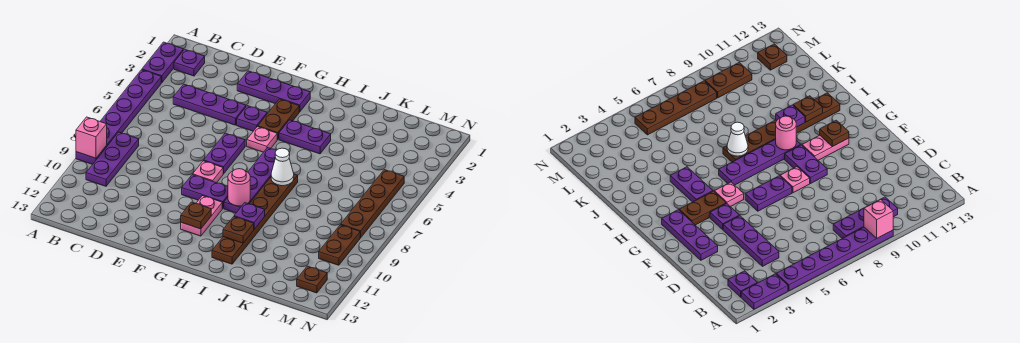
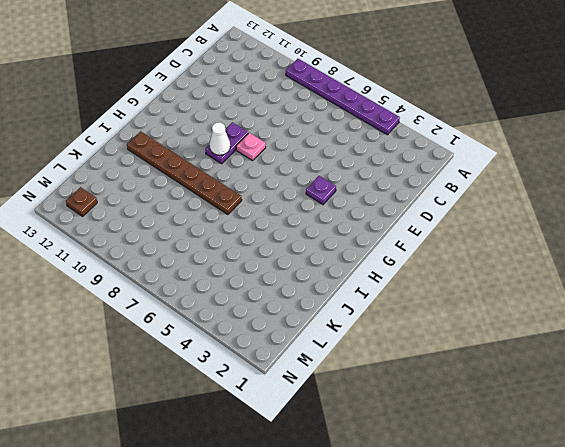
white 1x1 cone [209,122,230,155] -> white 1x1 cone moved to [271,148,294,186]
none -> purple 1x2 plate [142,42,183,83]
none -> purple 1x1 plate [174,49,205,76]
none -> purple 1x3 plate [86,132,139,186]

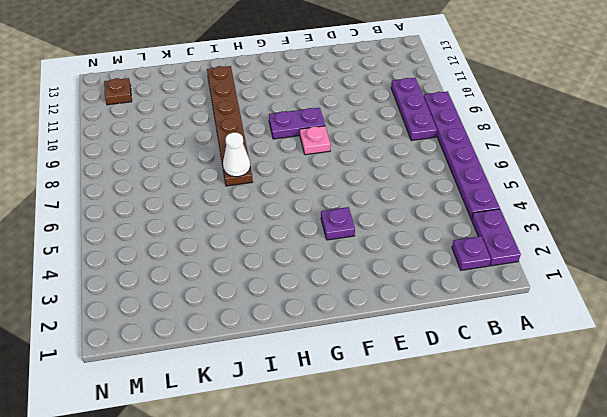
none -> purple 1x3 plate [173,84,246,125]
none -> purple 1x3 plate [237,71,310,112]
none -> purple 1x2 plate [204,133,245,174]

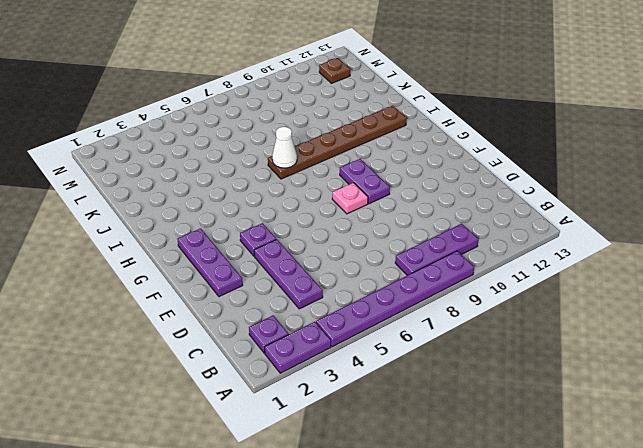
none -> purple 1x2 plate [204,133,245,174]
none -> brown 1x2 plate [258,99,299,140]
none -> pink 1x1 plate [247,127,277,152]

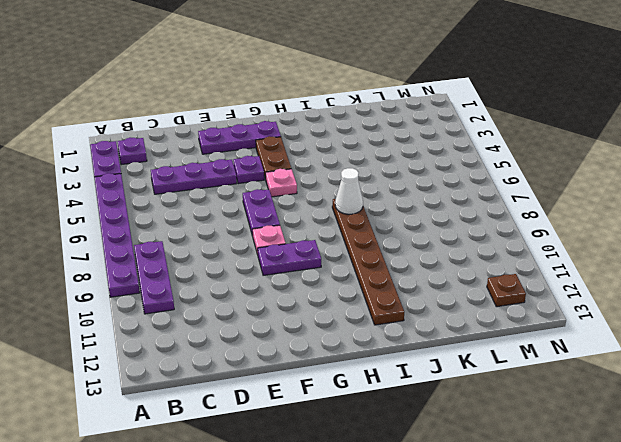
none -> pink 1x2 plate [181,196,222,236]
none -> purple 1x2 plate [279,120,331,154]
none -> purple 1x4 plate [224,148,276,213]

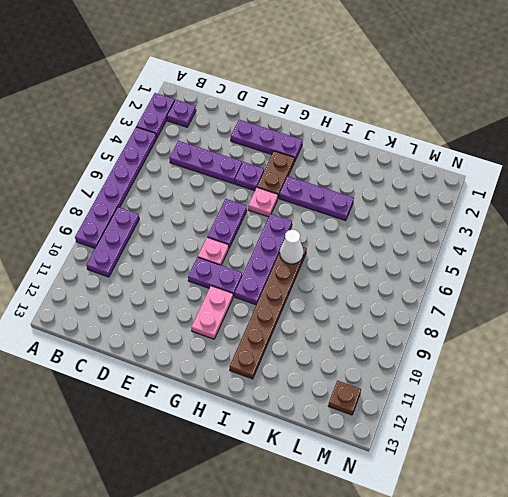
purple 1x3 plate [279,176,354,221] -> purple 1x2 plate [279,120,331,154]
none -> brown 1x4 plate [341,170,404,238]
none -> brown 1x2 plate [319,225,360,265]
none -> pink 1x1 brick [76,117,107,158]

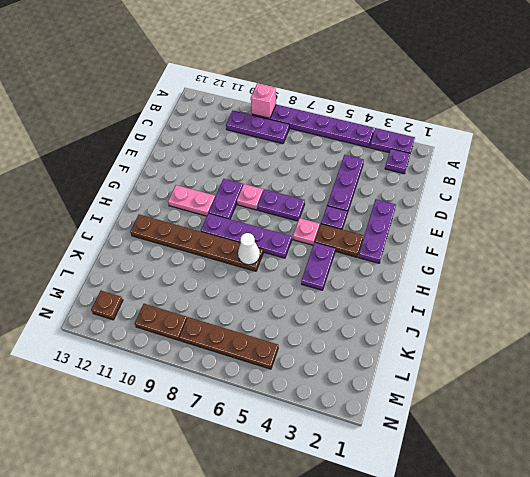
none -> brown 1x1 plate [181,202,211,229]
none -> pink 1x1 round brick [228,169,250,206]
none -> purple 1x1 plate [234,203,265,229]

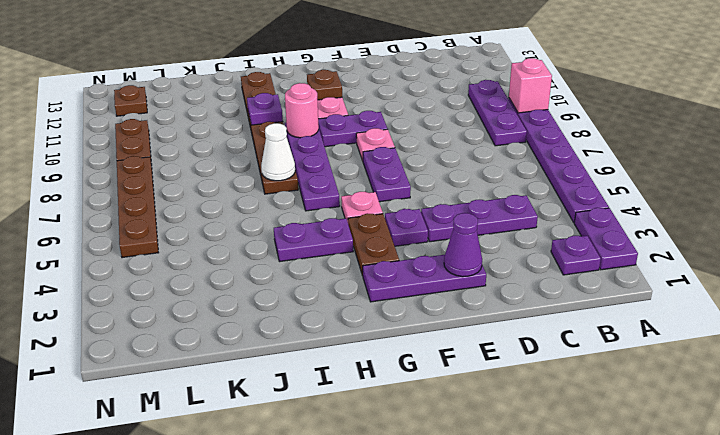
purple 1x1 cone [444,213,482,277] -> none
none -> brown 1x1 plate [223,217,254,243]

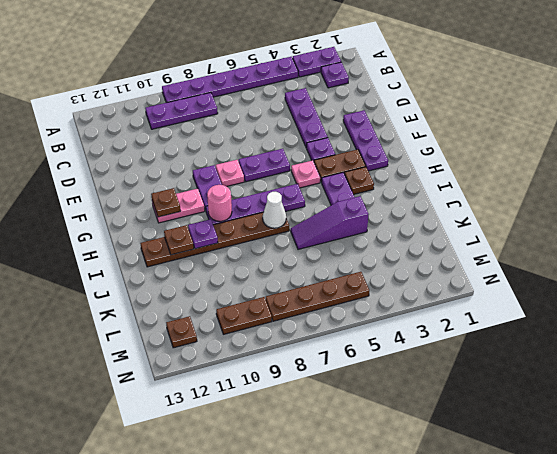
brown 1x1 plate [344,167,374,194] -> none
purple 1x3 slope [291,196,369,249] -> none
none -> pink 1x1 brick [76,117,107,158]

